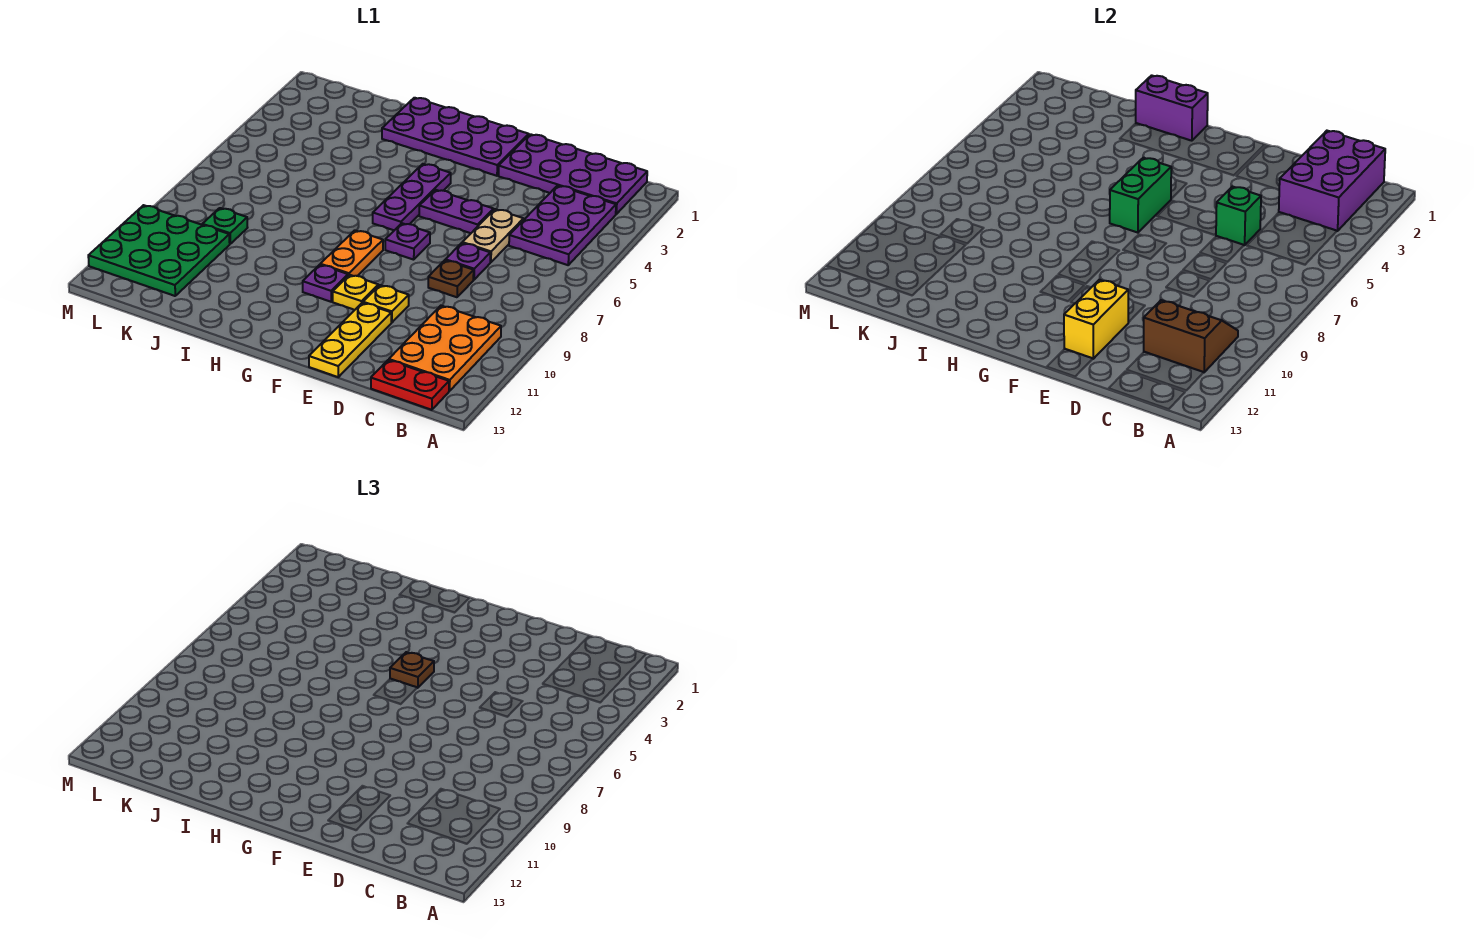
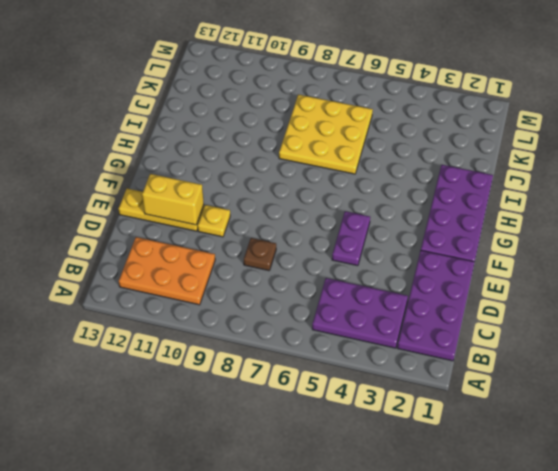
yellow 3x3 plate [279,95,373,174] -> none
none -> red 1x2 plate [371,360,449,410]
none -> tan 1x2 plate [462,209,524,262]
none -> purple 1x1 plate [445,243,490,280]

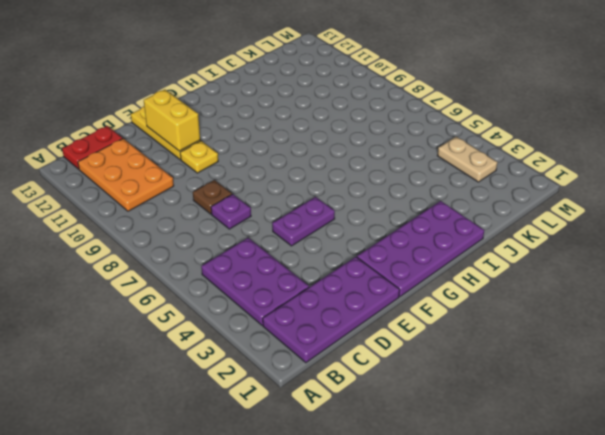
tan 1x2 plate [437,137,497,182] -> tan 1x2 plate moved to [462,209,524,262]
none -> purple 1x1 plate [385,223,430,260]
none -> yellow 1x1 plate [333,275,378,310]
none -> purple 1x3 plate [373,164,451,230]

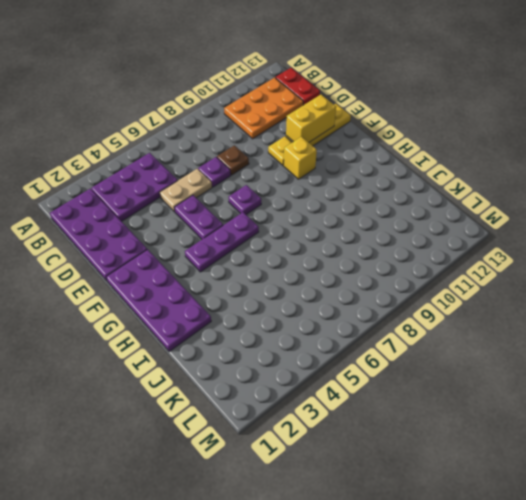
yellow 1x1 brick [284,137,317,179] -> yellow 1x1 plate [333,275,378,310]
none -> orange 1x2 plate [320,230,383,276]
none -> purple 1x1 plate [303,265,348,302]
none -> green 1x1 plate [202,208,248,244]

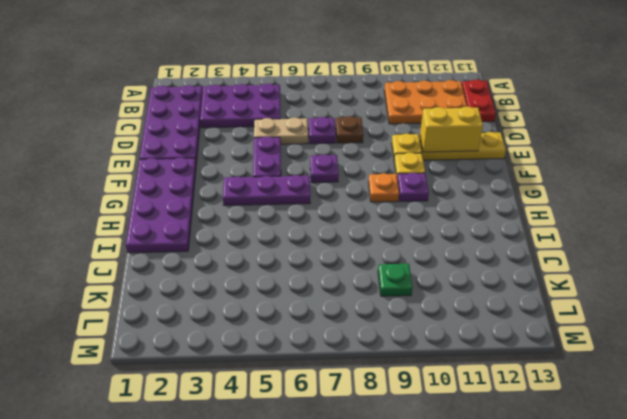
orange 1x1 plate [368,173,399,202] -> orange 1x2 plate [320,230,383,276]
none -> green 3x3 plate [88,205,230,296]
none -> purple 2x3 brick [1279,131,1385,231]
none -> brown 2x2 slope [1144,300,1238,372]

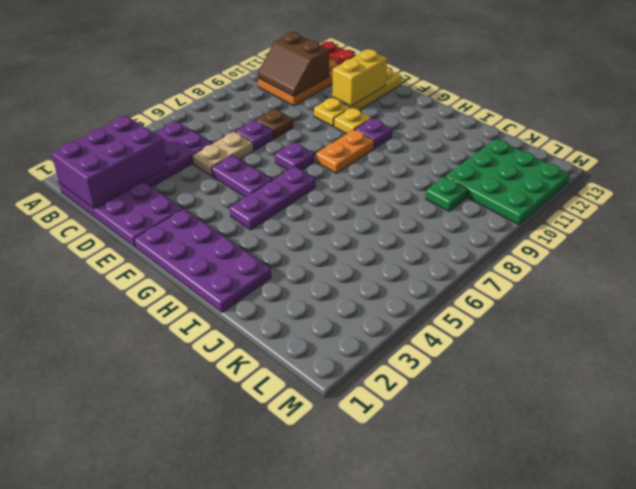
none -> green 1x1 brick [1216,186,1261,245]
none -> green 1x2 brick [1110,158,1171,233]
none -> purple 1x2 brick [1136,75,1208,141]

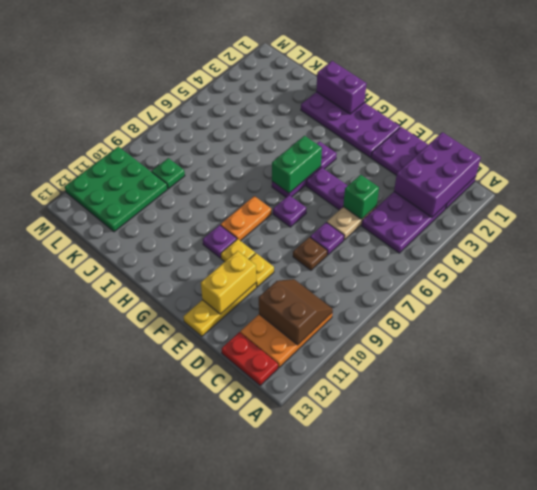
none -> brown 1x1 plate [390,652,434,688]

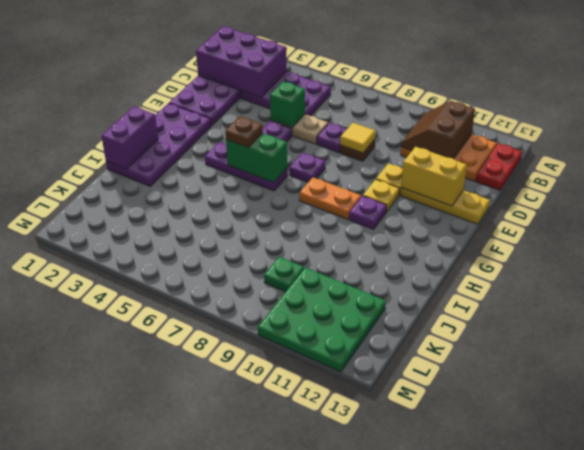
yellow 1x1 tile [340,123,376,153] -> none

